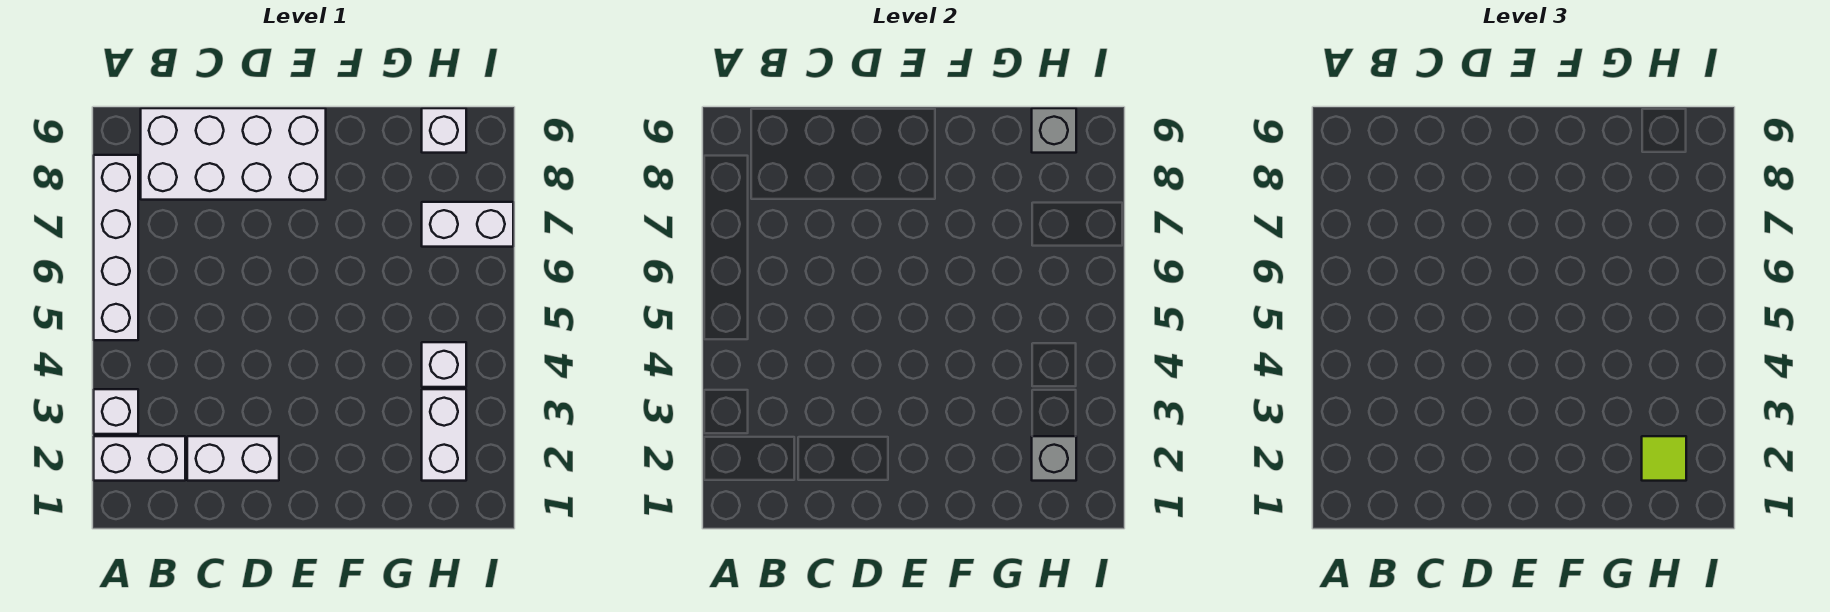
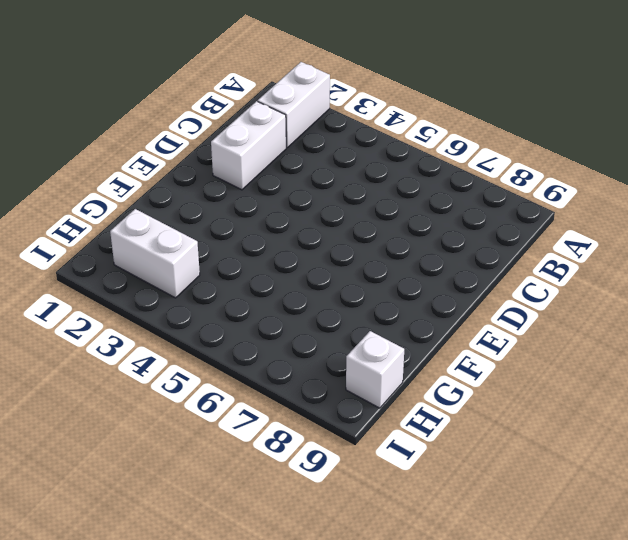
none -> white 1x1 brick [94,389,138,434]
none -> white 1x4 brick [94,155,138,340]
none -> white 2x4 brick [141,108,326,200]

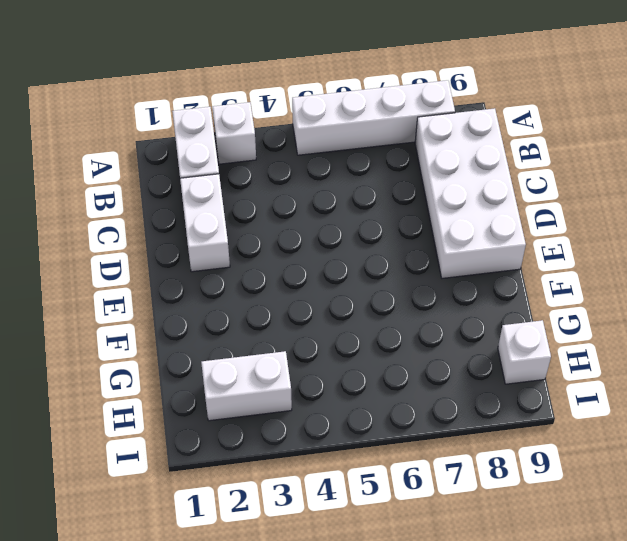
none -> white 1x1 brick [422,342,466,387]
none -> white 1x2 brick [422,202,513,247]
none -> grey 1x1 brick [1032,436,1076,481]

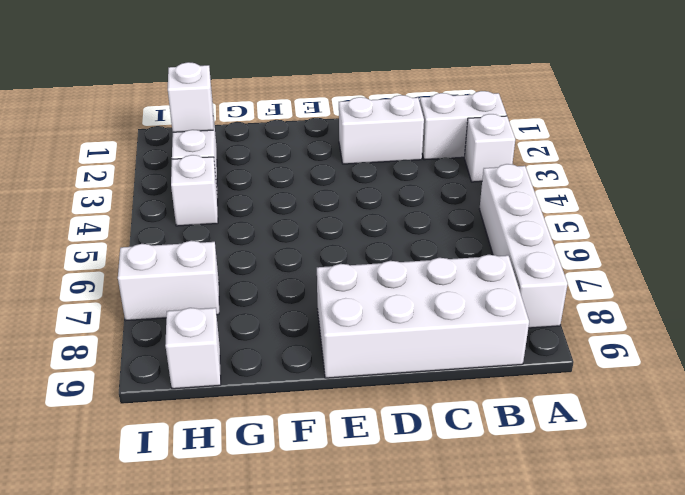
white 1x1 brick [168,62,213,132] -> grey 1x1 brick [1032,436,1076,481]
none -> grey 1x1 brick [1032,108,1076,153]
none -> lime 1x1 tile [1642,436,1686,481]

